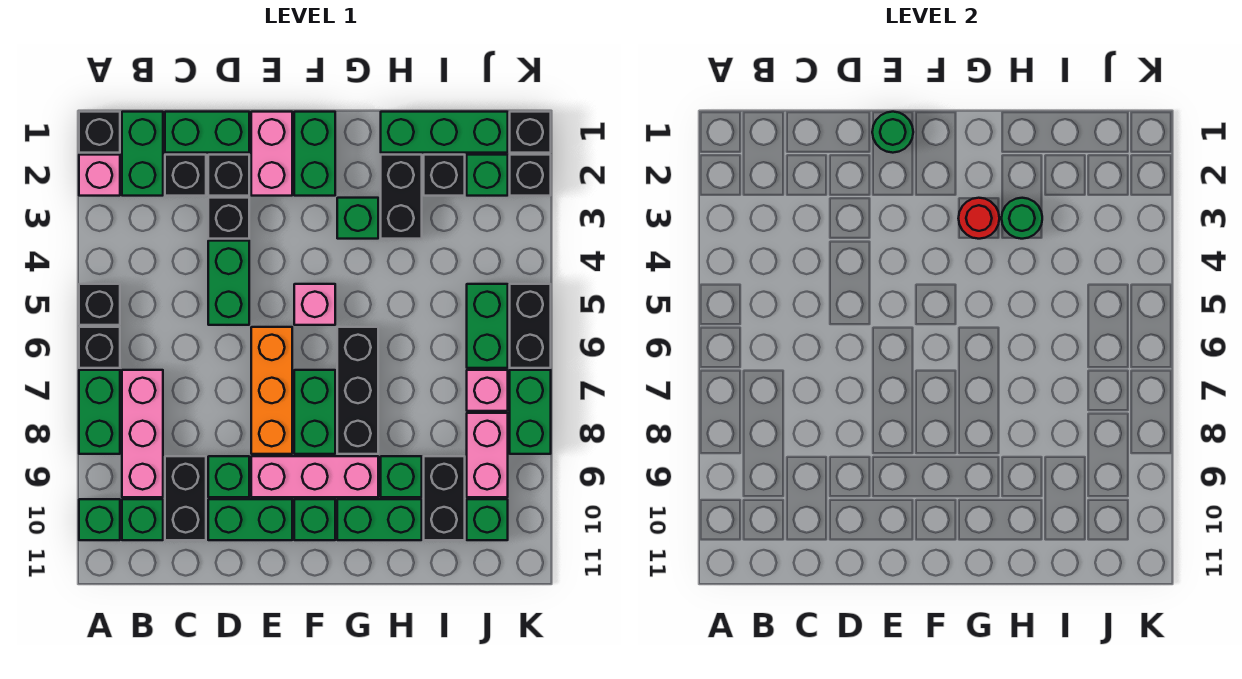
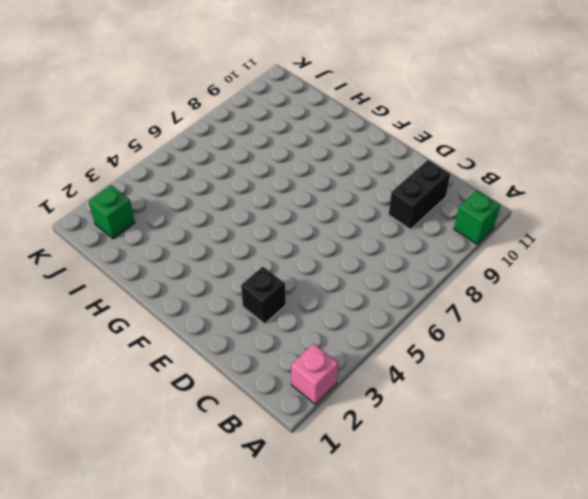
none -> black 1x1 brick [79,112,120,153]
none -> black 1x1 brick [79,284,120,325]
none -> black 1x1 brick [79,327,120,368]
none -> green 1x2 brick [79,370,120,454]

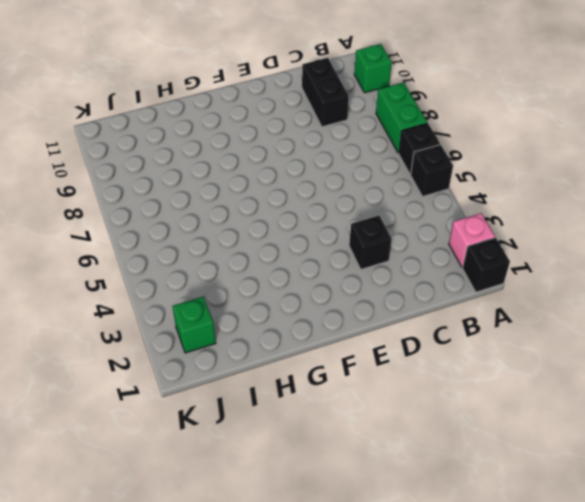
none -> green 1x2 brick [122,112,163,196]
none -> pink 1x3 brick [122,370,163,497]
none -> green 1x1 brick [122,499,163,540]
none -> green 1x2 brick [165,112,249,153]

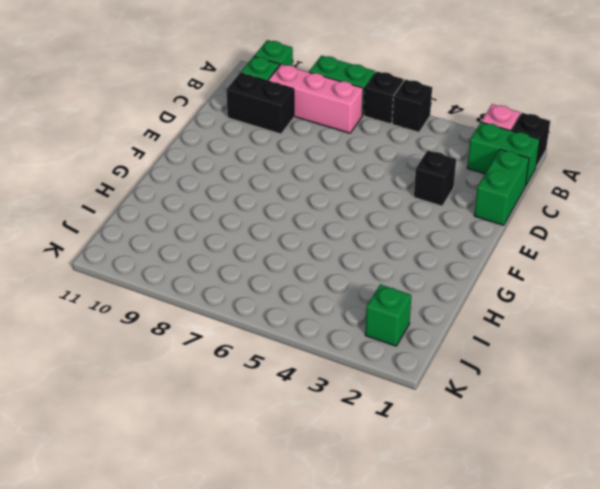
none -> black 1x1 brick [165,155,206,196]
none -> black 1x1 brick [208,155,249,196]
none -> green 1x2 brick [208,241,249,325]
none -> green 1x1 brick [208,456,249,497]

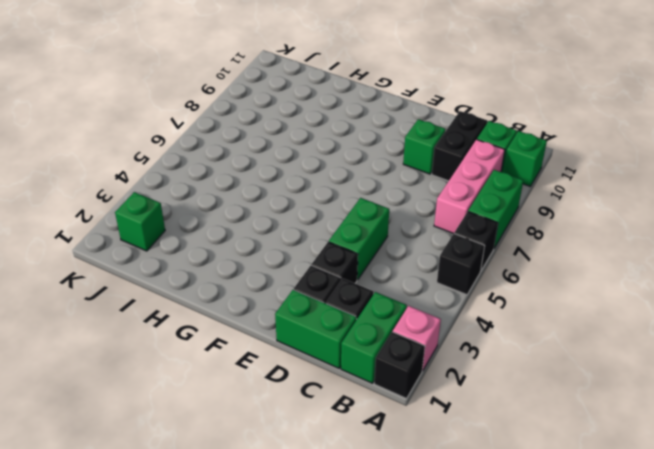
none -> green 1x2 brick [208,499,292,540]
none -> pink 1x2 brick [251,112,292,196]
none -> orange 1x3 brick [251,327,292,454]
none -> pink 1x3 brick [251,456,378,497]

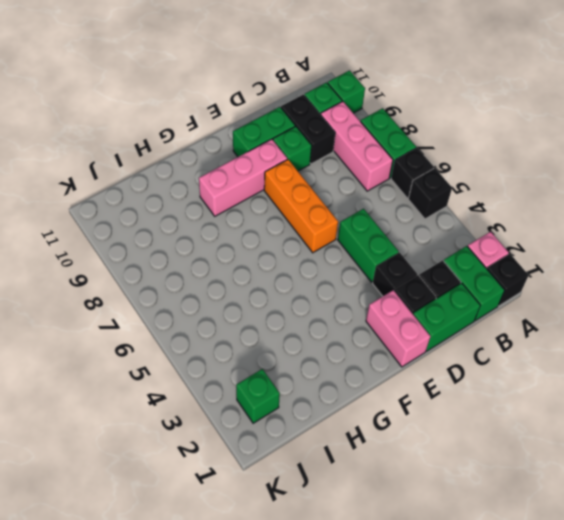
none -> green 1x2 brick [294,112,335,196]
none -> pink 1x1 brick [294,284,335,325]
none -> green 1x2 brick [294,370,335,454]
none -> green 1x1 brick [294,499,335,540]

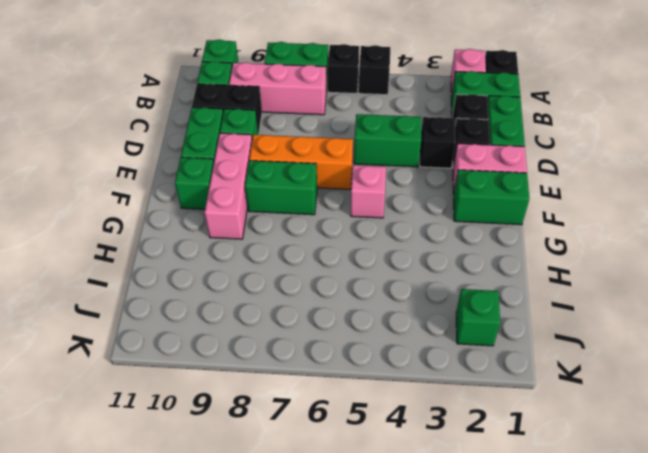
none -> green 1x1 brick [337,198,378,239]
none -> black 1x3 brick [337,327,378,454]
none -> green 1x2 brick [337,499,422,540]
none -> green 1x3 brick [381,112,508,153]

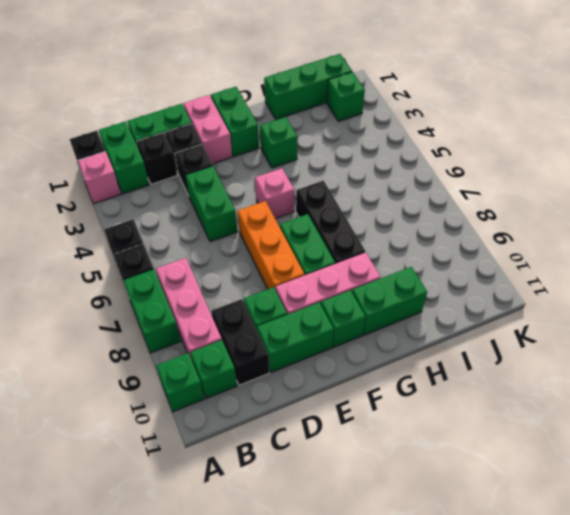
none -> black 1x2 brick [381,155,422,239]
none -> green 1x1 brick [381,456,422,497]
none -> black 1x1 brick [424,155,465,196]
none -> black 1x2 brick [424,456,465,540]

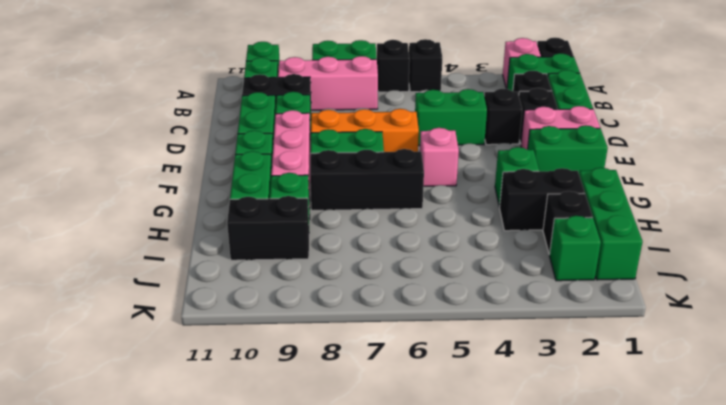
none -> green 1x2 brick [467,284,508,368]
none -> pink 1x1 brick [467,370,508,411]
none -> pink 1x2 brick [467,413,508,497]
none -> green 1x1 brick [467,499,508,540]

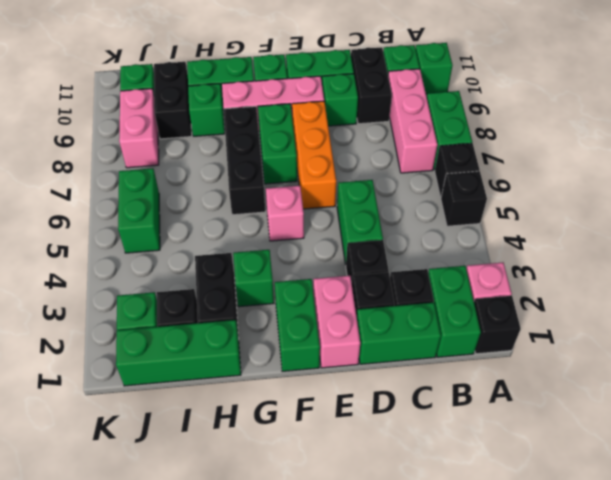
none -> pink 1x1 brick [467,370,508,411]
none -> black 1x1 brick [510,112,551,153]
none -> black 1x1 brick [510,155,551,196]
none -> black 1x2 brick [510,284,551,368]

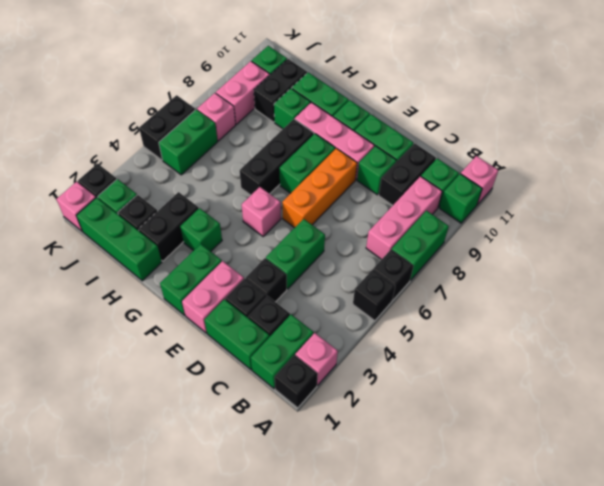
pink 1x1 brick [460,156,498,205] -> none
pink 1x1 brick [57,182,96,232] -> black 1x1 brick [510,112,551,153]
none -> green 1x2 brick [510,370,551,454]
none -> green 1x1 round brick [872,112,913,153]
none -> red 1x1 round brick [958,198,999,239]
none -> green 1x1 round brick [1002,198,1042,239]

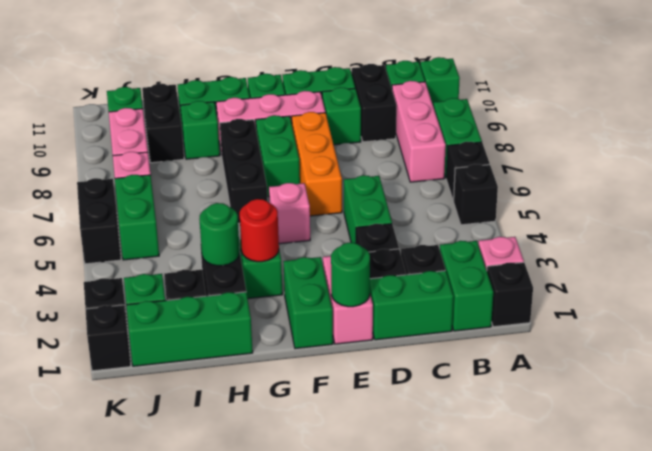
none -> green 1x2 brick [510,370,551,454]

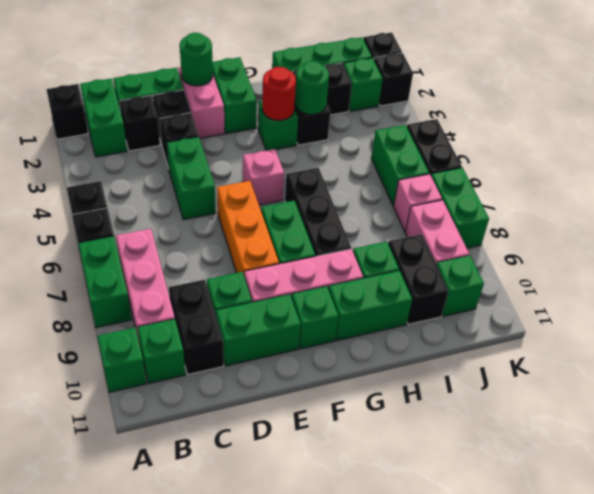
none -> pink 1x1 brick [79,155,120,196]

